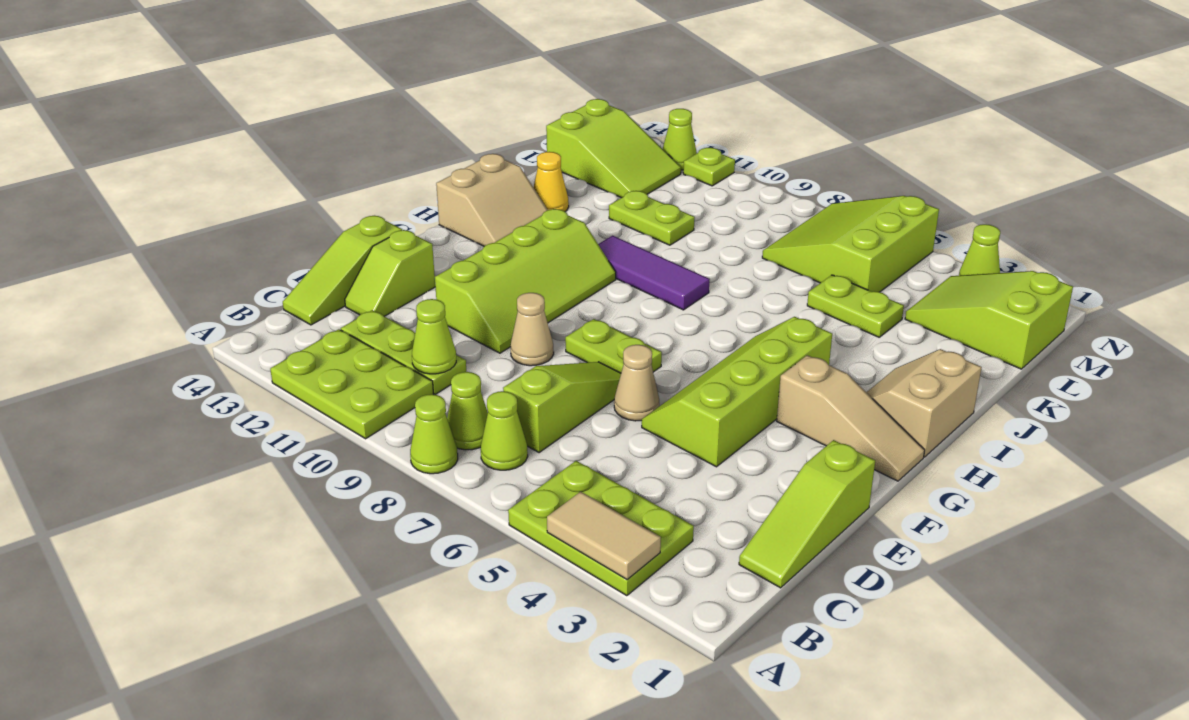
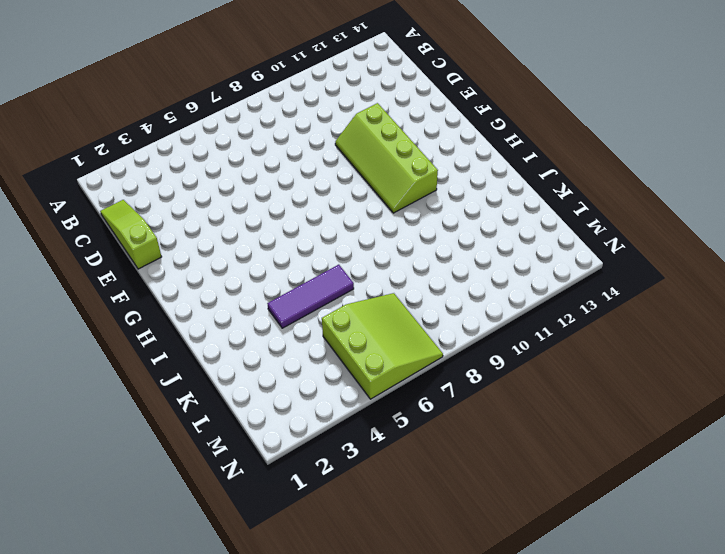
purple 1x3 tile [267,265,354,328] -> purple 1x3 tile moved to [598,236,710,310]
none -> lime 2x3 plate [508,461,694,596]
none -> lime 1x1 cone [410,394,458,474]
none -> lime 2x3 plate [270,329,434,439]
none -> lime 1x1 cone [481,391,528,470]

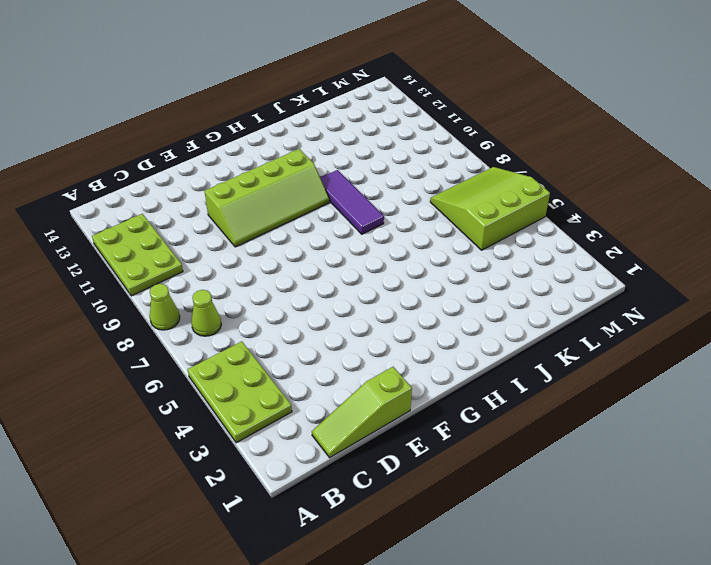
none -> lime 1x1 cone [447,372,488,450]
none -> lime 1x3 slope [503,362,621,453]
none -> lime 1x3 plate [341,310,466,395]
none -> lime 1x3 slope [283,216,402,325]

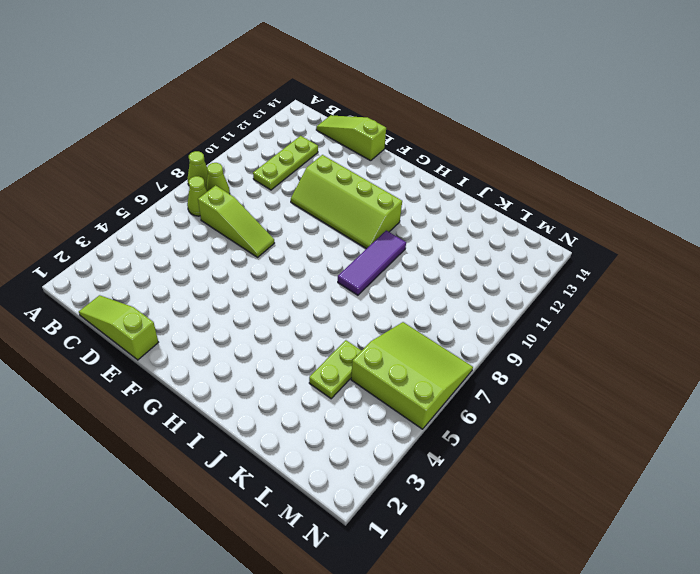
none -> lime 2x3 plate [508,461,694,596]
none -> lime 2x3 plate [270,329,434,439]
none -> lime 1x2 slope [345,230,435,316]
none -> lime 2x4 slope [642,317,832,467]

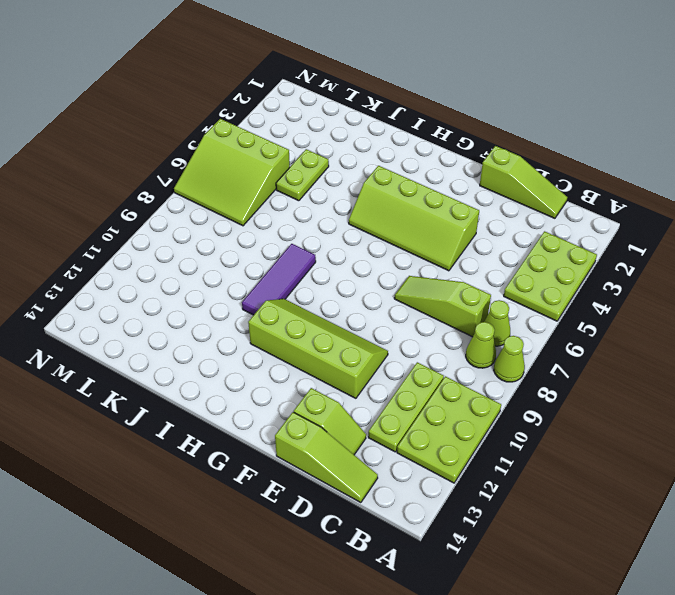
none -> tan 1x1 cone [614,345,659,421]
none -> tan 1x1 cone [510,293,554,366]
none -> lime 1x2 plate [565,319,662,373]
none -> tan 1x3 slope [777,355,925,481]

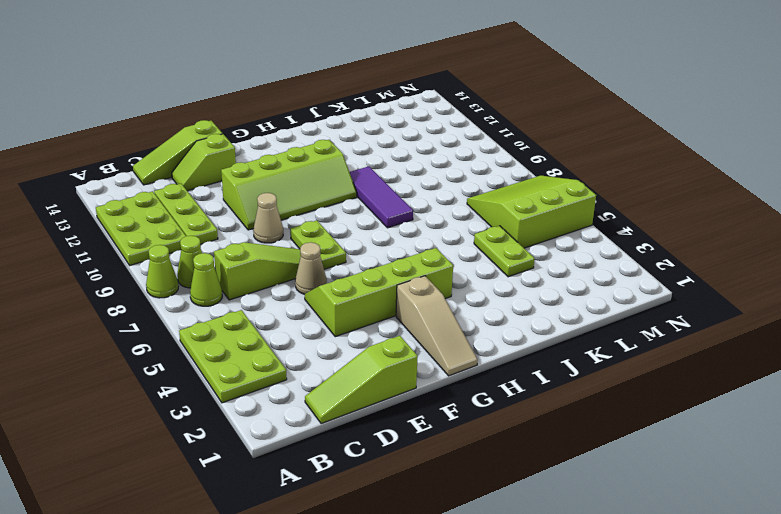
none -> tan 2x2 slope [866,349,982,457]
none -> tan 2x2 slope [436,154,547,246]
none -> yellow 1x1 cone [533,152,569,211]
none -> lime 1x2 plate [609,191,695,245]

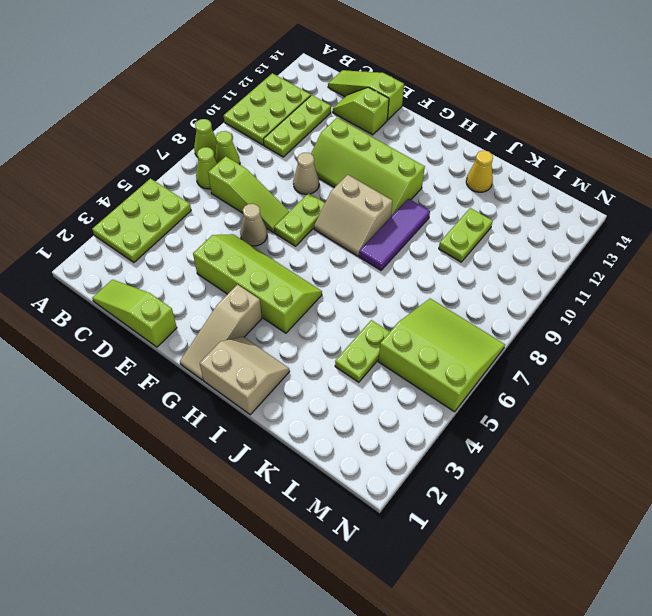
tan 2x2 slope [314,175,392,256] -> tan 2x2 slope moved to [436,154,547,246]
none -> lime 2x3 slope [905,271,1073,369]
none -> lime 2x3 slope [546,99,681,198]
none -> lime 1x1 cone [959,224,1000,276]
none -> lime 1x1 plate [683,148,735,186]

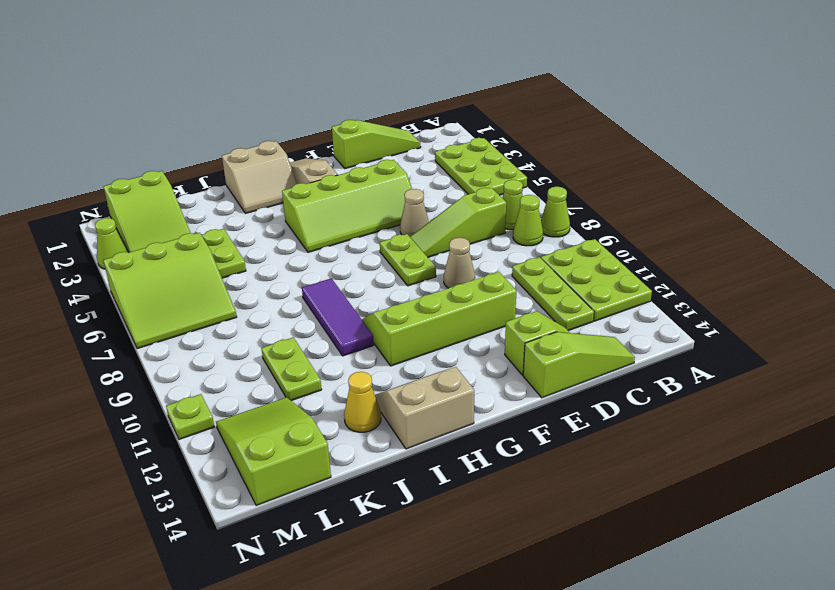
none -> lime 1x1 cone [663,109,697,170]
none -> tan 1x2 tile [547,492,661,580]
none -> lime 1x1 cone [412,299,456,374]

